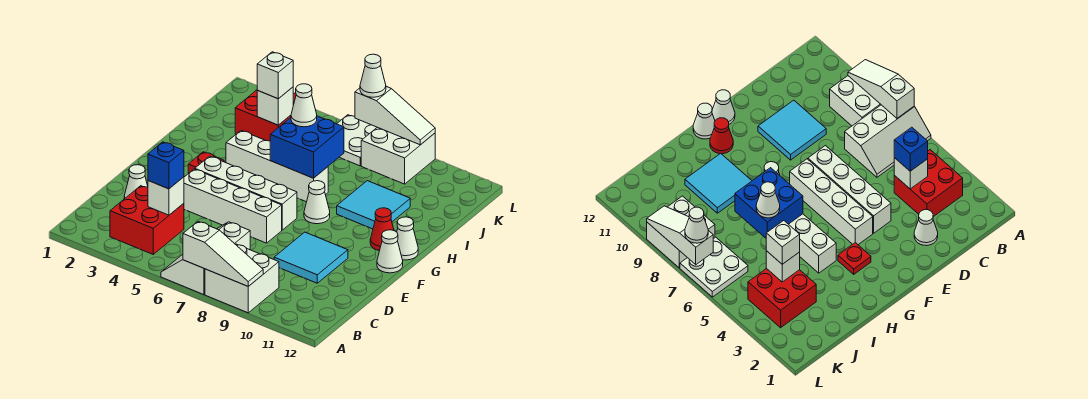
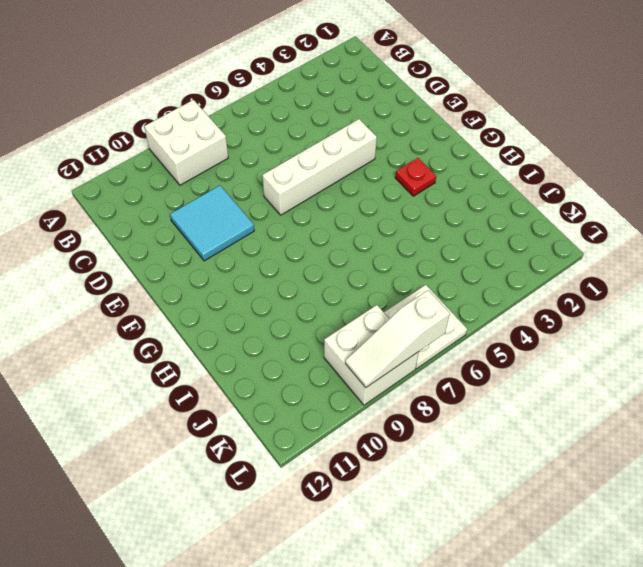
none -> white 2x3 slope [161,222,250,295]
none -> red 2x2 brick [110,186,184,254]
none -> white 1x1 cone [124,165,148,199]

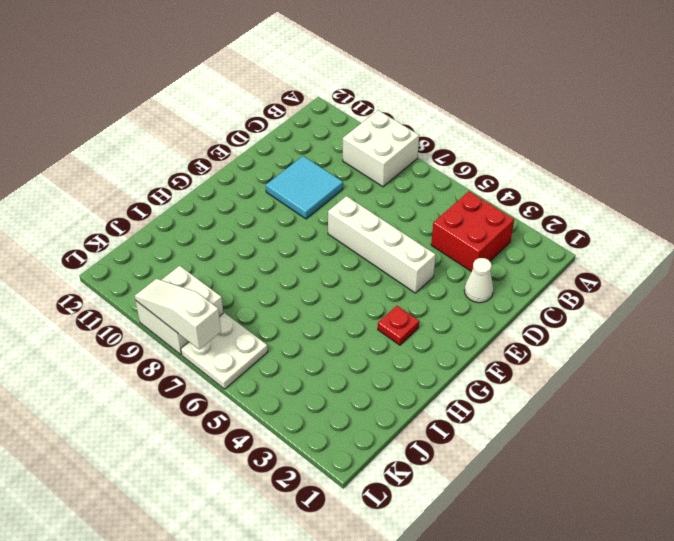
none -> white 2x3 slope [161,222,250,295]
none -> white 1x4 brick [195,156,297,230]
none -> white 1x1 cone [377,230,403,273]

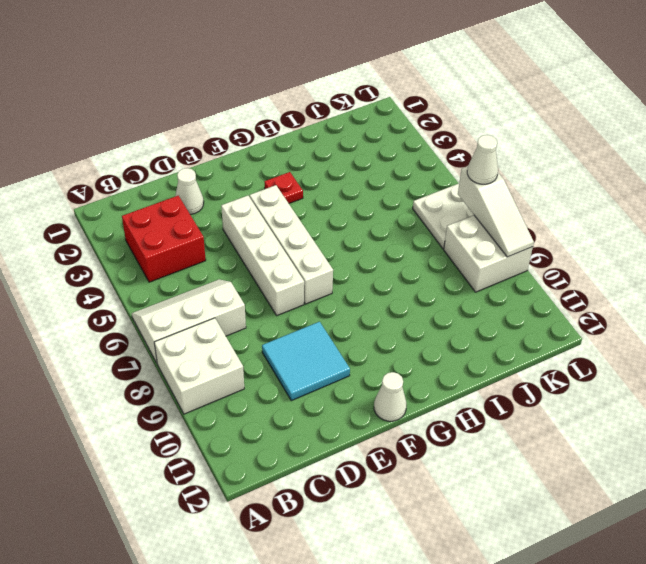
none -> white 1x1 cone [304,181,330,224]
none -> red 1x1 cone [370,208,394,251]
none -> white 1x1 cone [397,217,418,260]

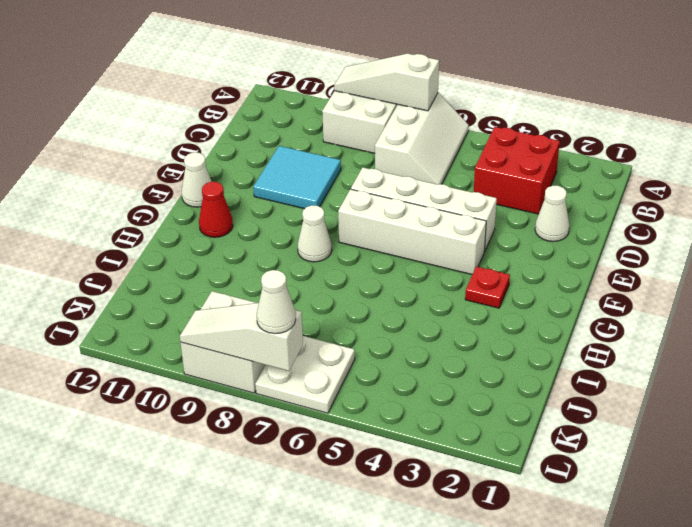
none -> white 1x1 cone [397,217,418,260]
none -> white 1x4 brick [226,131,328,202]
none -> cyan 2x2 tile [337,181,410,229]

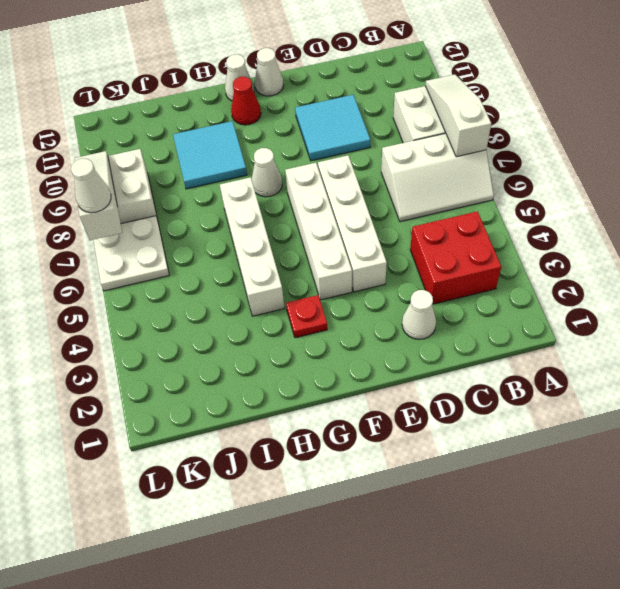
none -> red 2x2 brick [235,90,296,141]
none -> white 1x1 brick [148,177,184,215]
none -> blue 2x2 brick [270,116,344,178]

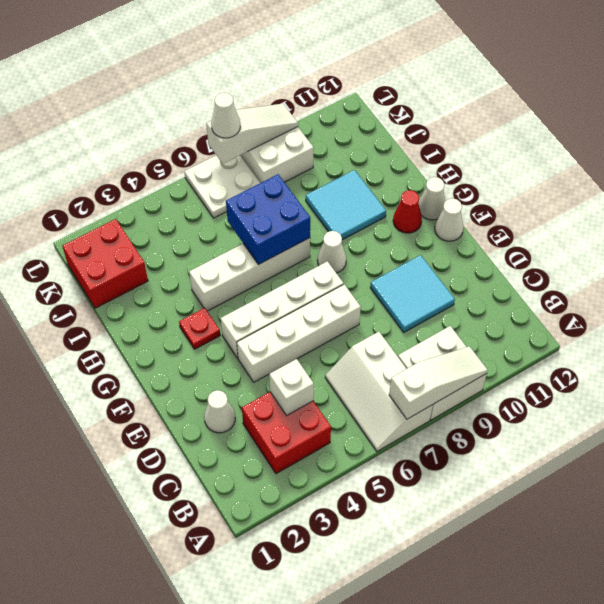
red 2x2 brick [62,219,148,308] -> red 2x2 brick moved to [235,90,296,141]
none -> white 1x1 brick [257,87,293,125]
none -> blue 1x1 brick [148,142,184,189]
none -> white 1x1 cone [291,84,317,127]

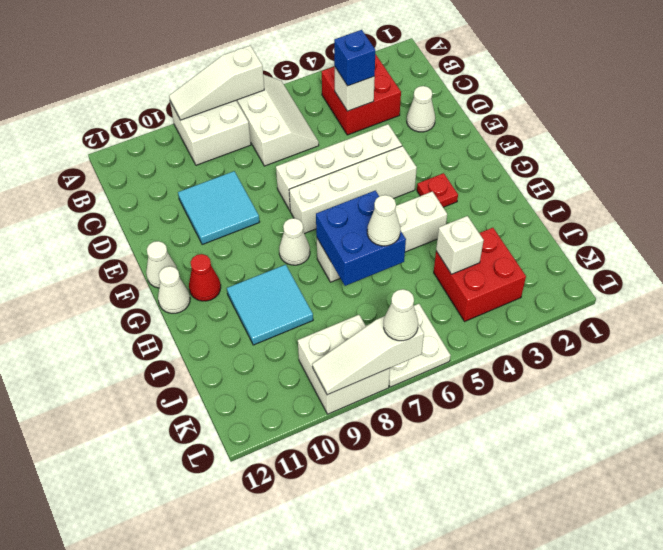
none -> white 1x1 brick [257,52,293,99]

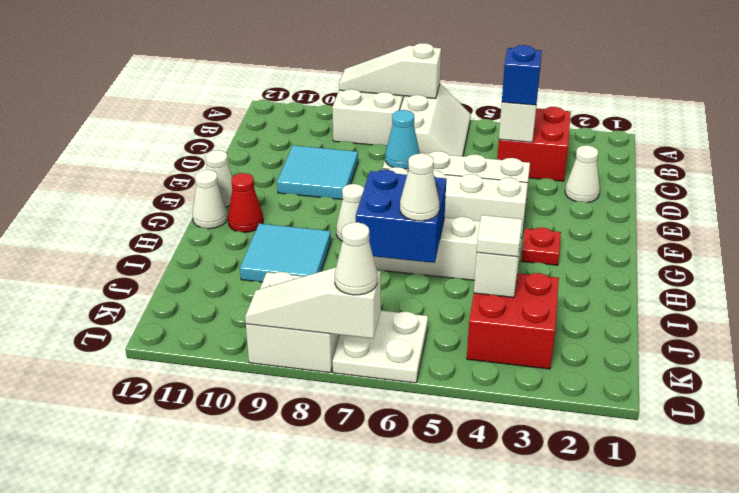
cyan 1x1 cone [385,110,420,169] -> none
white 1x1 tile [477,215,522,257] -> white 1x1 brick [257,52,293,99]

